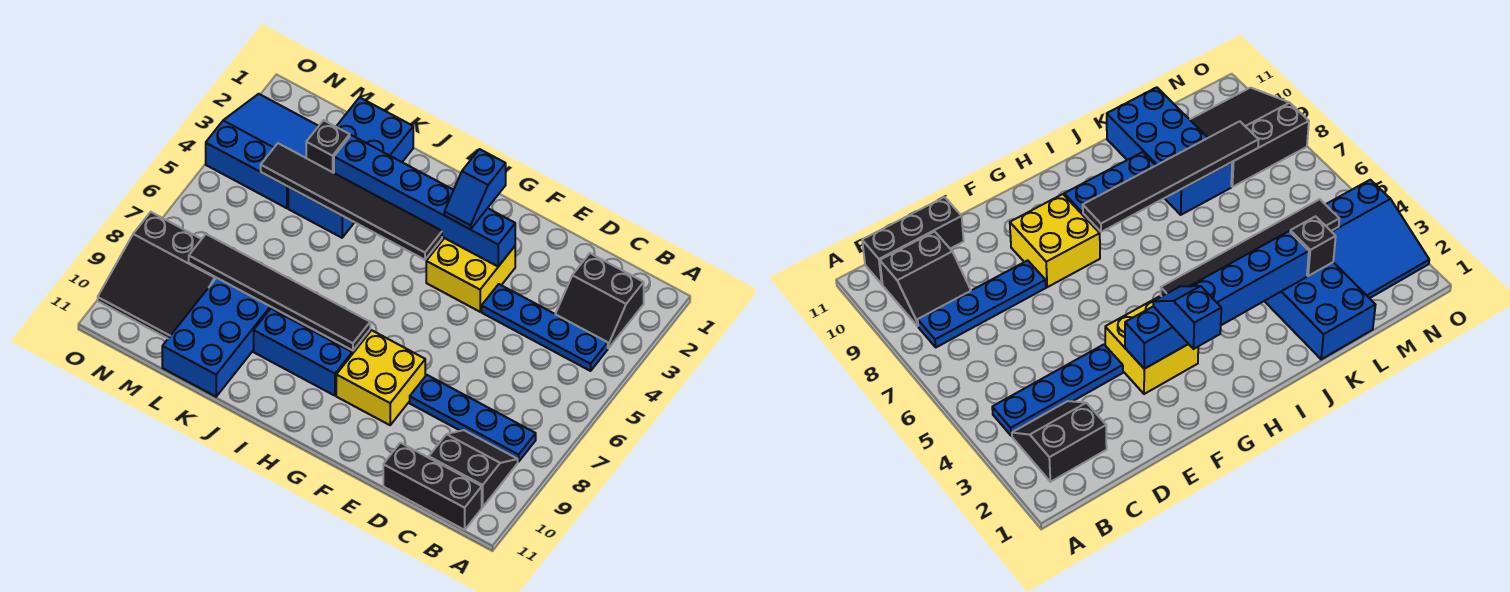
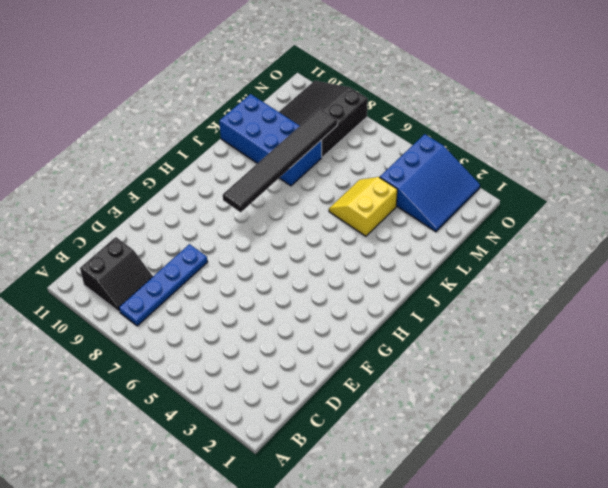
yellow 2x2 slope [329,177,397,236] -> blue 2x4 brick [288,97,413,238]
none -> black 2x2 slope [556,253,644,348]
none -> blue 1x4 plate [482,284,608,371]
none -> black 1x3 brick [383,443,482,530]

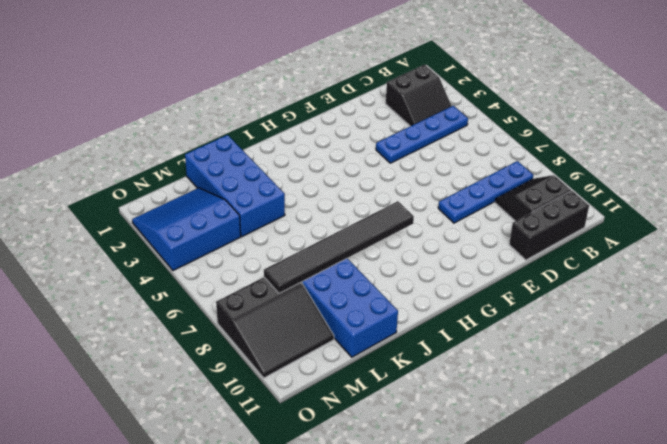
none -> yellow 2x2 brick [426,238,515,312]
none -> yellow 2x2 brick [336,330,425,425]
none -> blue 1x3 brick [254,309,352,396]

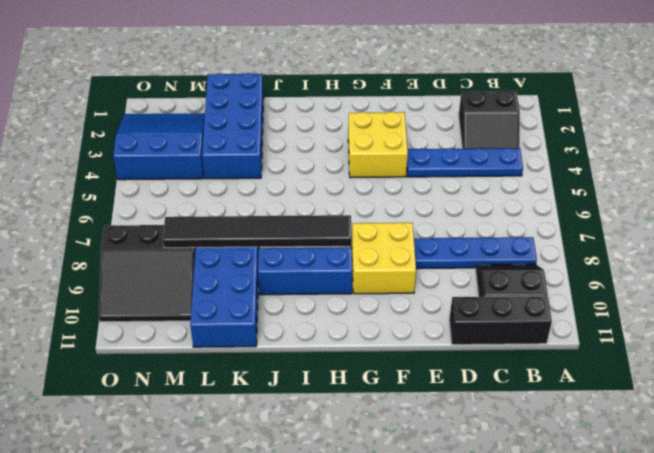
none -> blue 1x6 brick [334,135,515,266]
none -> black 1x6 tile [261,143,442,260]
none -> black 1x1 brick [306,120,350,173]

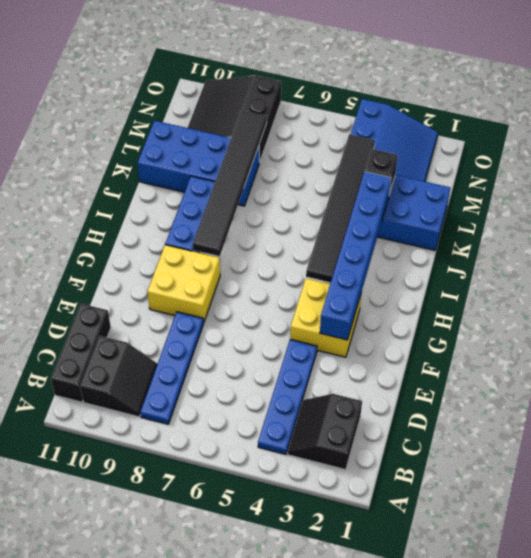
none -> blue 1x2 slope [444,149,506,230]

